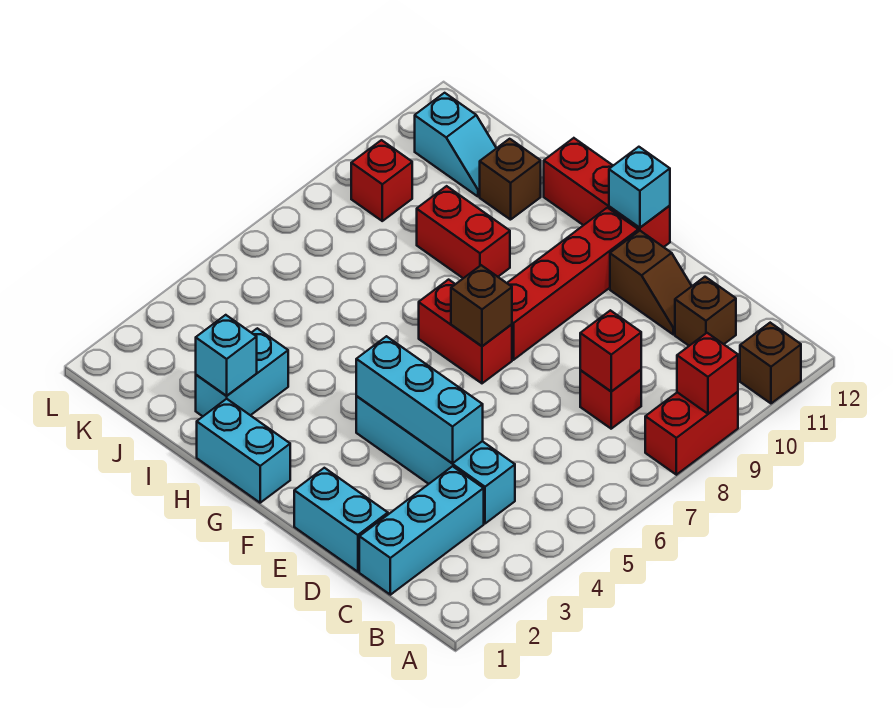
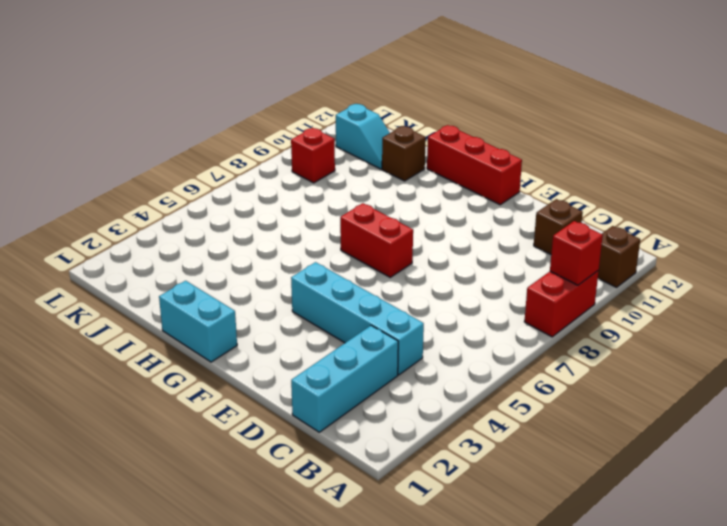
none -> red 1x1 brick [580,370,641,429]
none -> cyan 1x2 brick [294,468,388,572]
none -> brown 1x2 slope [610,231,692,335]

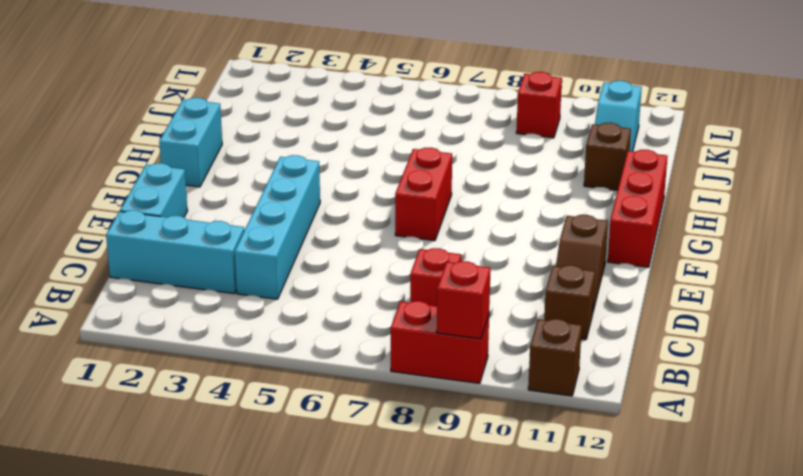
none -> red 1x4 brick [507,208,638,360]
none -> red 1x2 brick [417,186,510,278]
none -> cyan 1x2 brick [196,328,288,416]

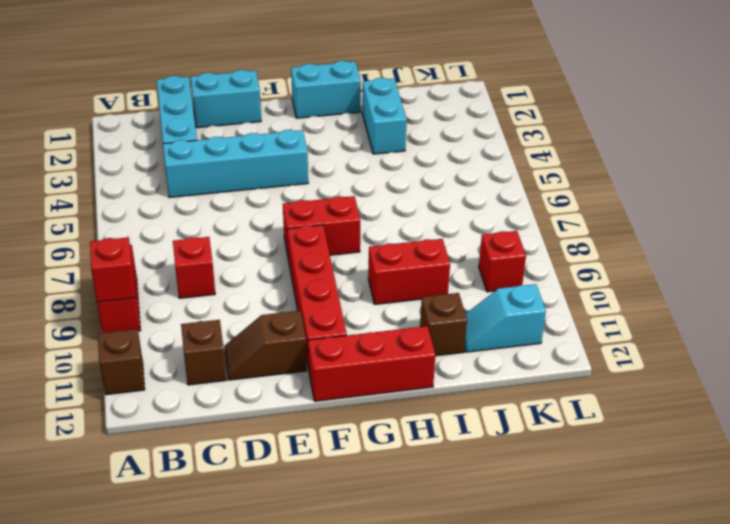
none -> red 1x1 brick [580,310,641,392]
none -> cyan 1x3 brick [356,336,483,463]
none -> brown 1x1 brick [451,265,512,346]

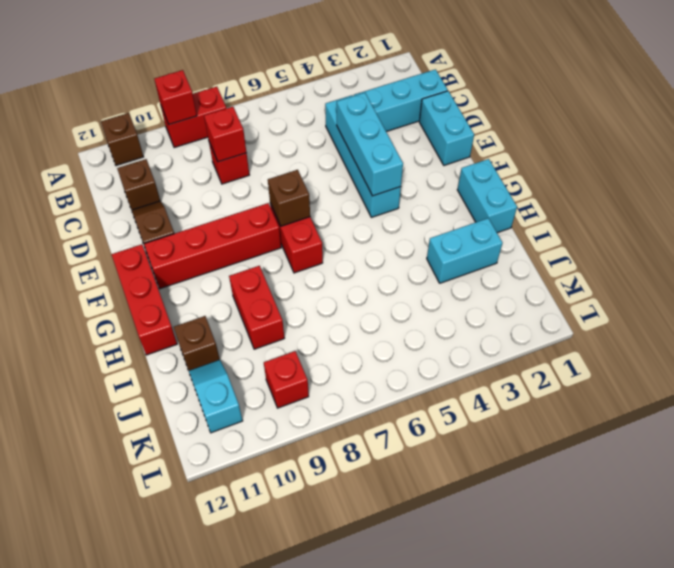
none -> cyan 1x1 brick [609,147,670,228]
none -> cyan 1x1 brick [196,315,257,396]

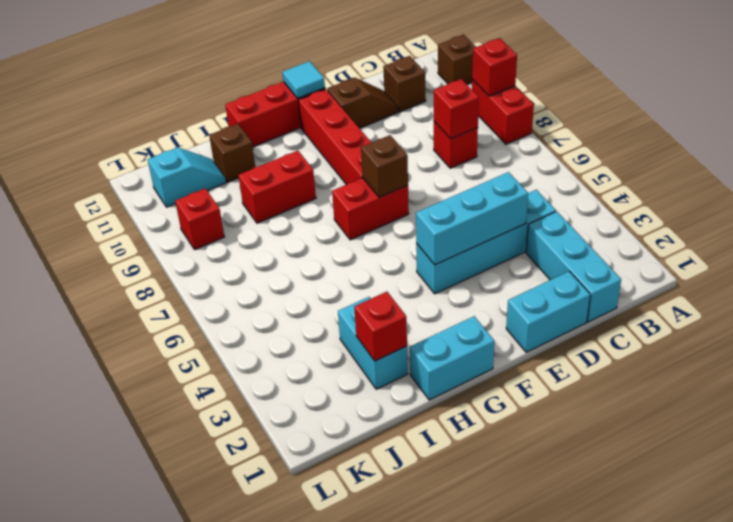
cyan 1x1 tile [282,61,325,98] -> cyan 1x1 brick [609,147,670,228]
red 1x1 brick [354,292,407,361] -> cyan 1x1 brick [196,315,257,396]

